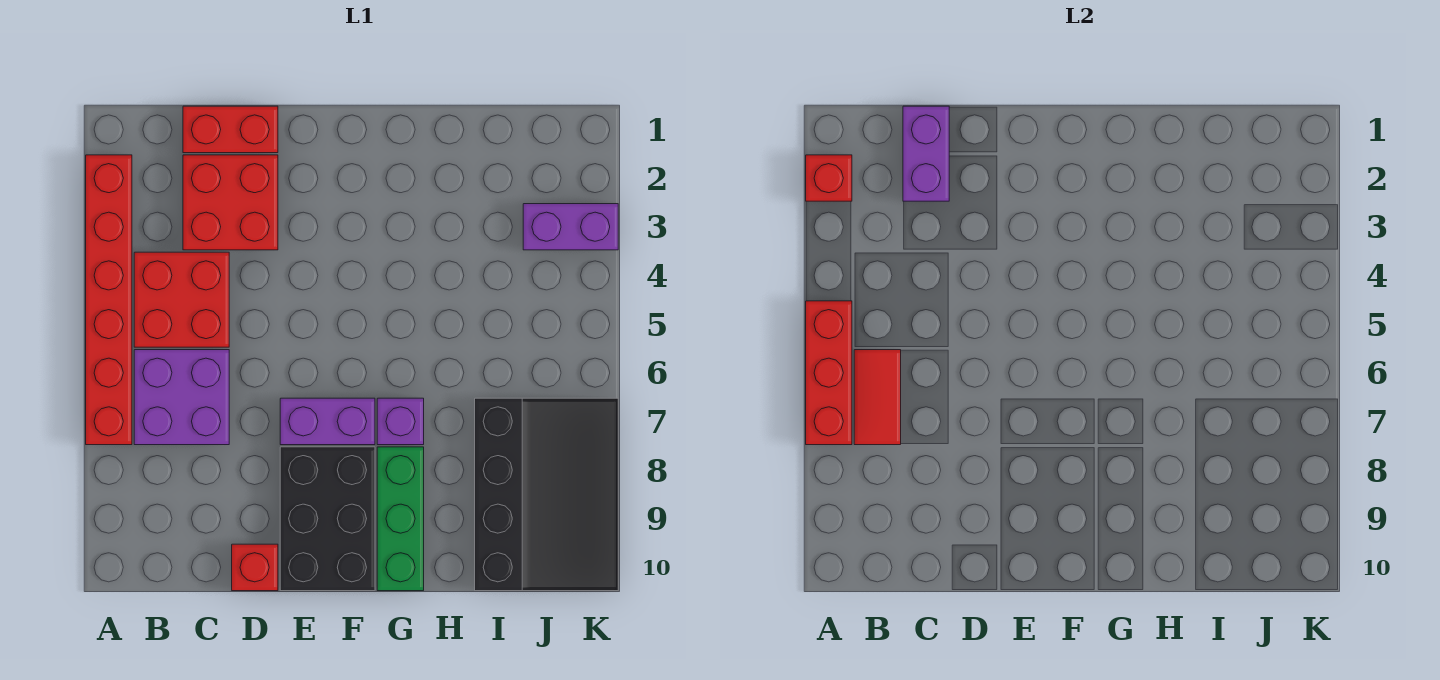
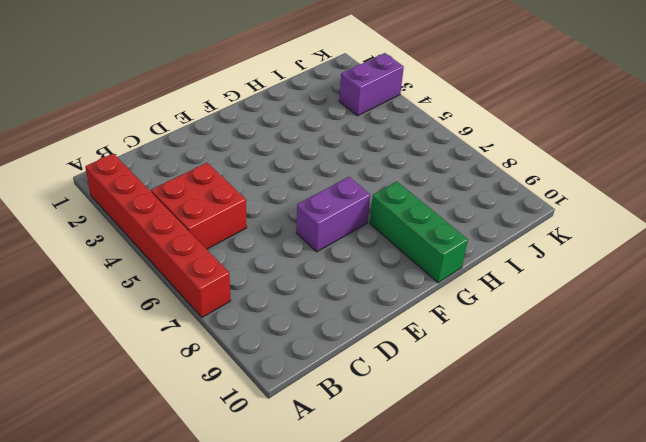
none -> purple 2x2 brick [134,350,229,445]
none -> red 1x2 brick [183,106,278,153]
none -> red 2x2 brick [183,155,278,250]

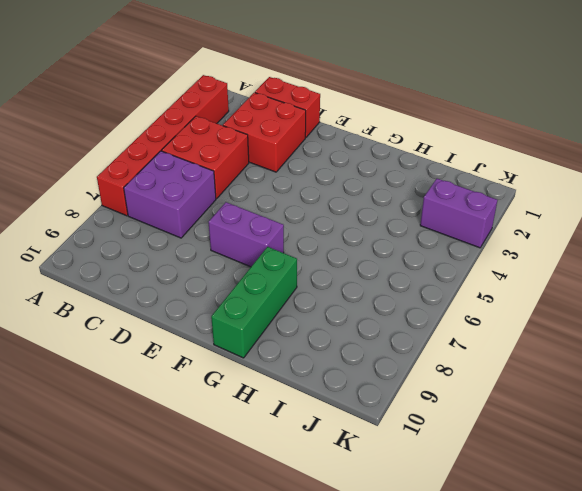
none -> red 1x1 brick [232,544,278,591]
none -> black 2x3 brick [280,447,375,591]
none -> purple 1x1 brick [377,398,424,445]

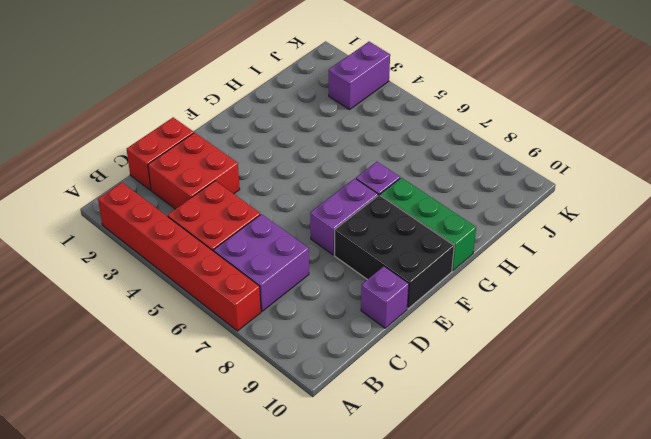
purple 1x1 brick [361,266,409,328] -> red 1x1 brick [232,544,278,591]
none -> black 3x4 slope [475,398,618,591]
none -> red 1x1 brick [806,155,852,201]
none -> red 1x3 brick [806,301,852,445]

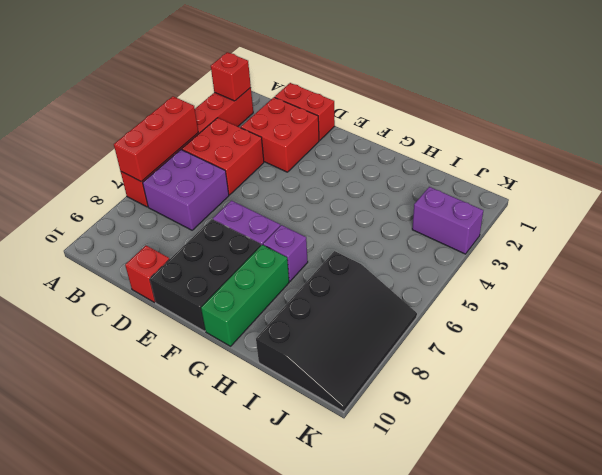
none -> red 1x2 tile [854,350,901,445]
none -> purple 1x2 brick [903,106,949,201]

